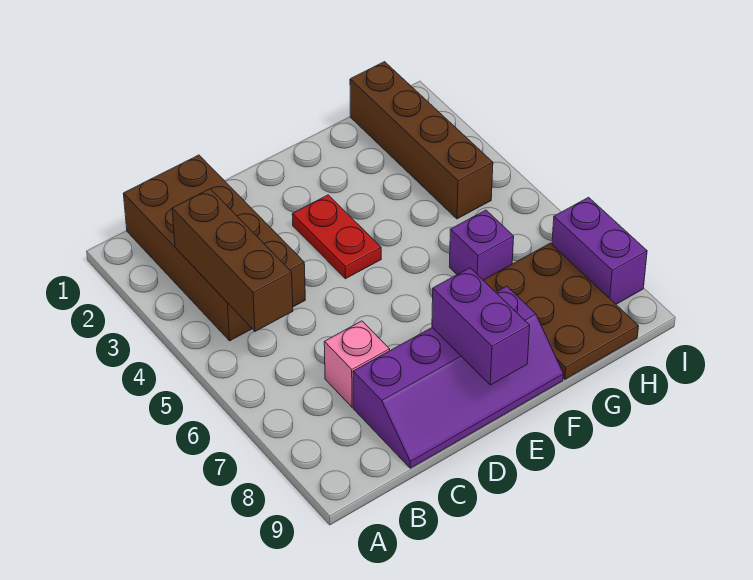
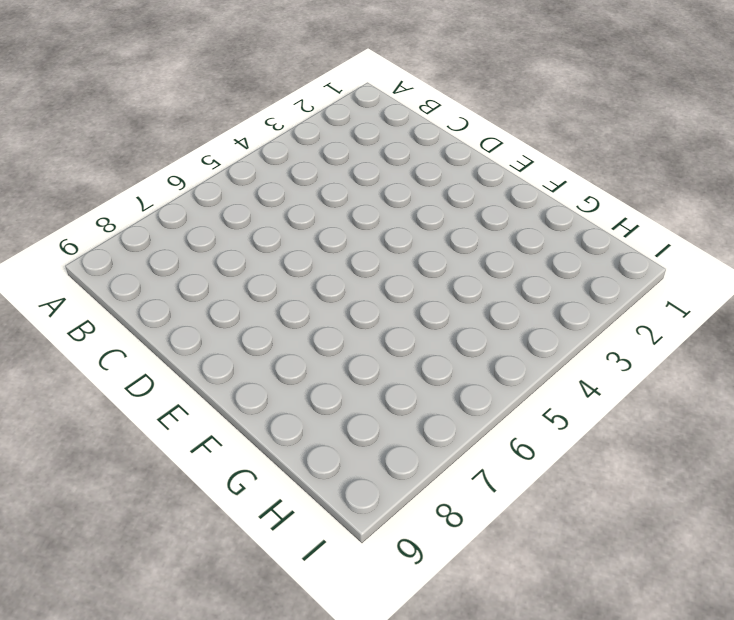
none -> brown 2x4 brick [123,155,305,341]
none -> pink 1x1 brick [324,321,390,407]

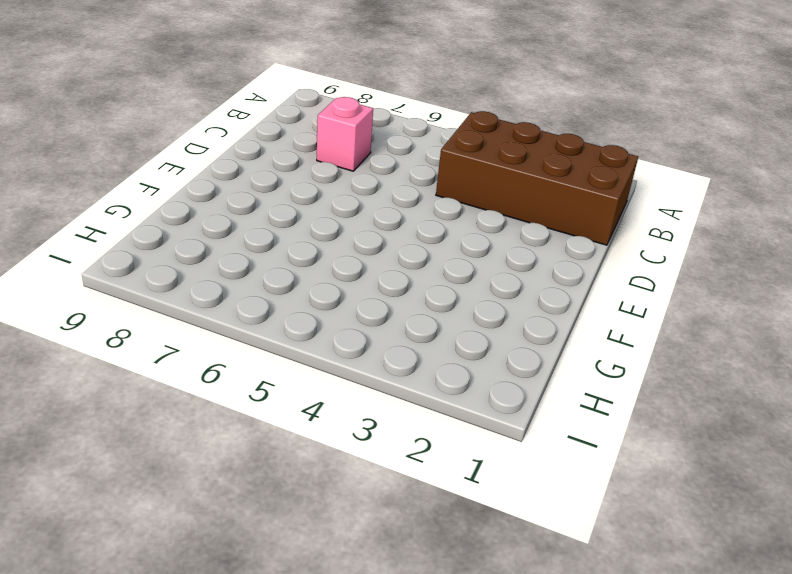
none -> purple 2x4 slope [353,286,564,468]
none -> red 1x2 plate [292,195,381,279]

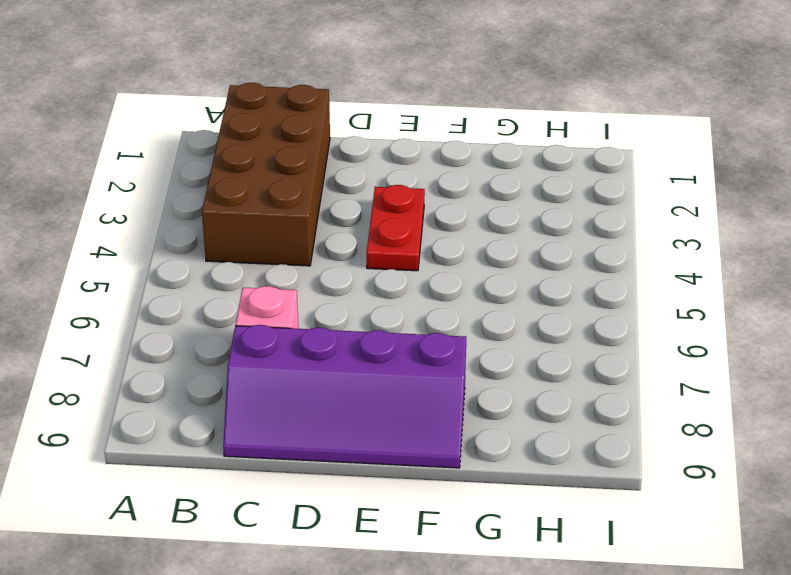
none -> purple 1x1 brick [449,210,514,280]
none -> brown 2x3 plate [483,243,639,379]

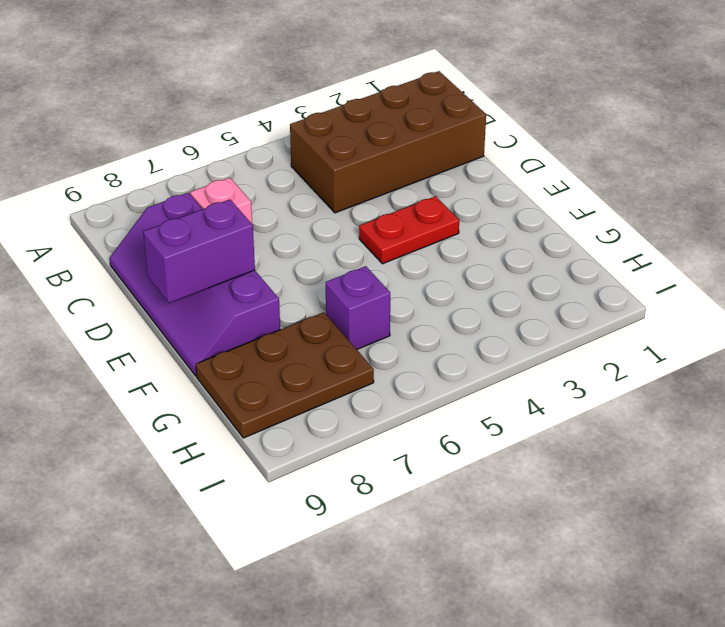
none -> brown 1x4 brick [350,62,493,219]
none -> purple 1x2 brick [552,197,647,304]

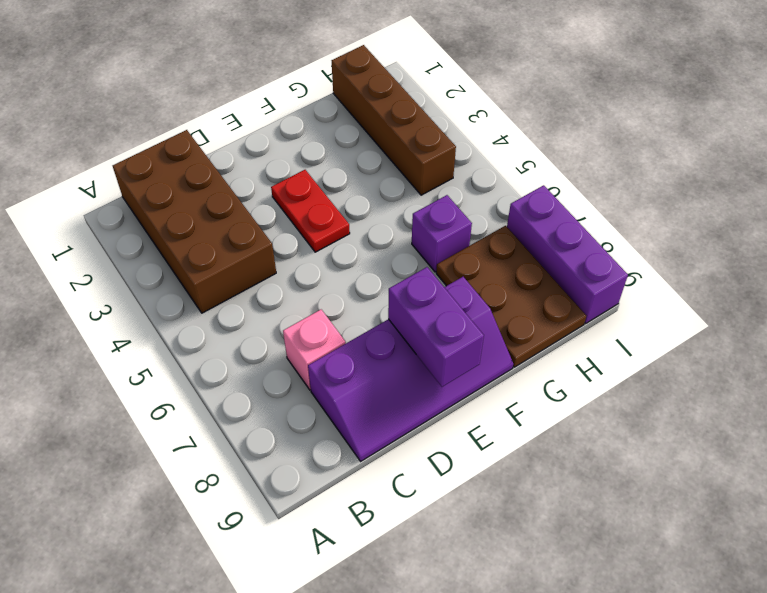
purple 1x3 brick [507,185,628,323] -> purple 1x2 brick [552,197,647,304]
none -> brown 1x3 brick [172,189,293,331]

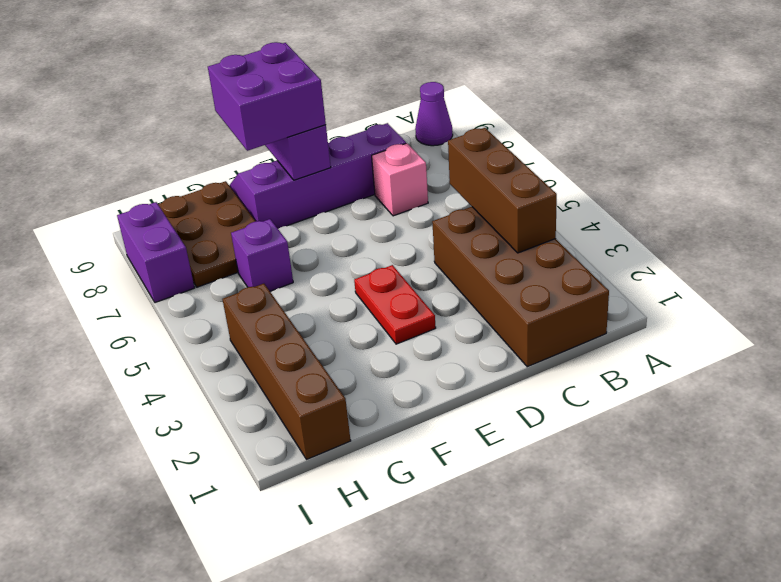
purple 1x1 cone [415,82,453,146] -> none
purple 2x2 brick [208,42,326,151] -> none

